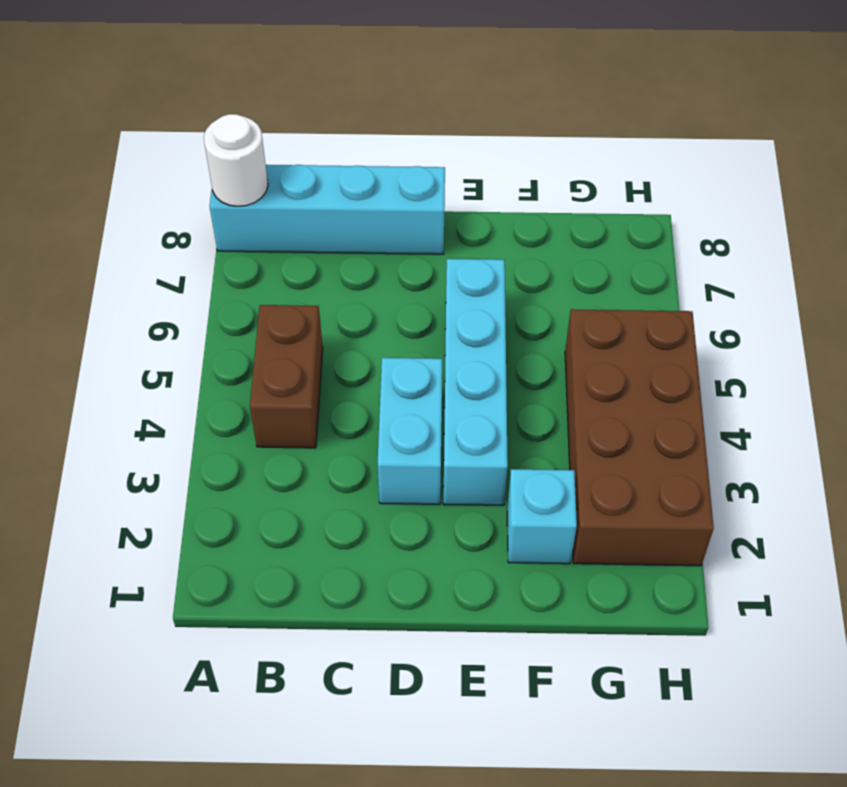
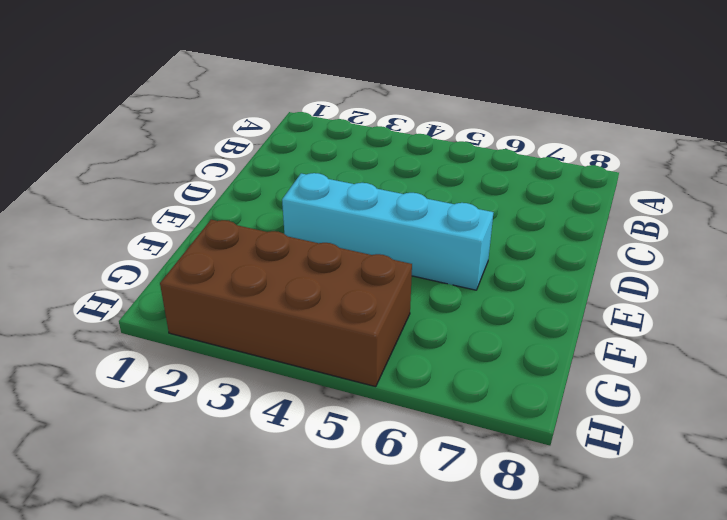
none -> cyan 1x4 brick [210,165,445,254]
none -> brown 1x2 brick [250,305,323,448]

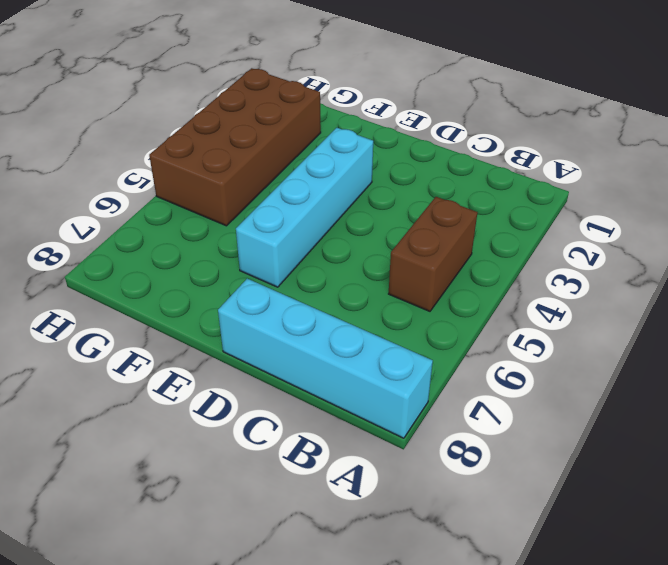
none -> cyan 1x2 brick [378,358,442,504]
none -> cyan 1x1 brick [507,469,577,564]

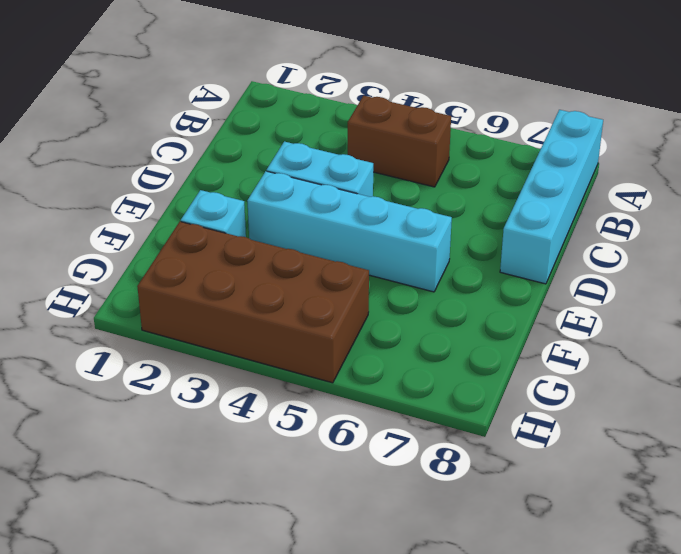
none -> white 1x1 round brick [204,114,268,206]

